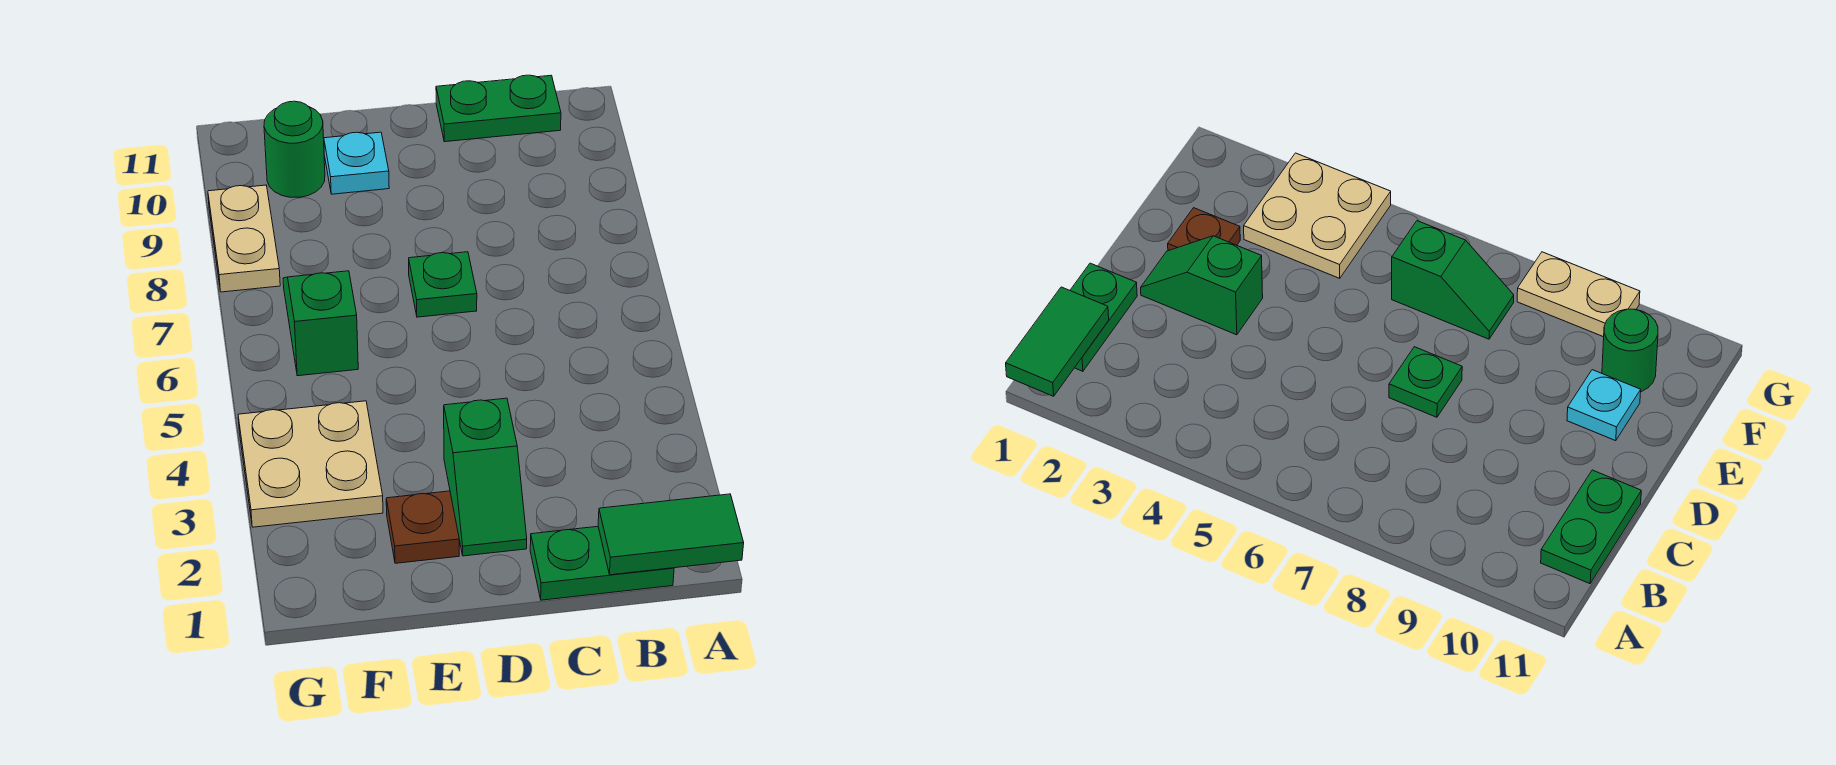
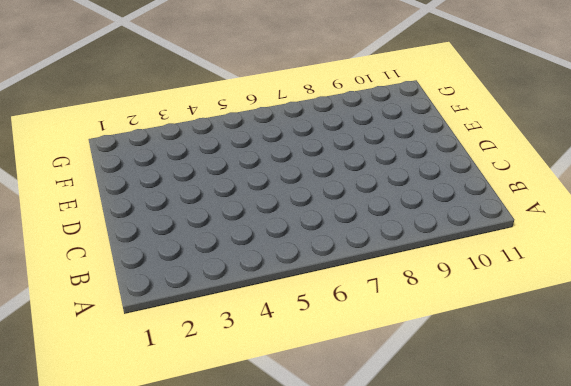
none -> green 1x2 plate [530,526,674,600]
none -> green 1x2 plate [436,75,561,142]

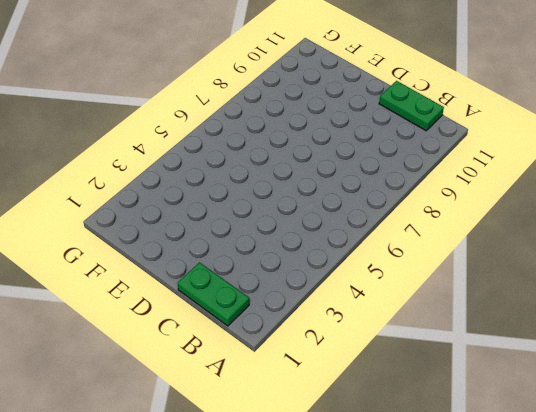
none -> green 1x2 slope [444,398,527,556]
none -> green 1x1 plate [409,252,477,317]

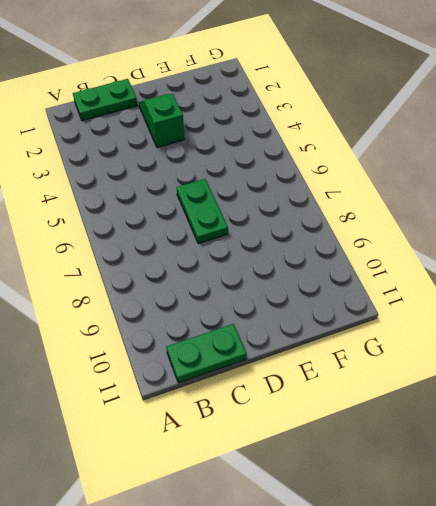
green 1x2 plate [177,179,228,244] -> green 1x1 plate [409,252,477,317]
none -> brown 1x1 plate [386,491,459,563]
none -> cyan 1x1 plate [324,132,389,194]

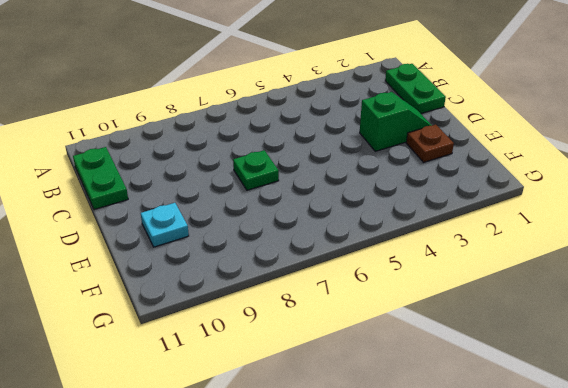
none -> tan 2x2 plate [238,401,383,527]
none -> green 1x2 slope [283,271,358,376]

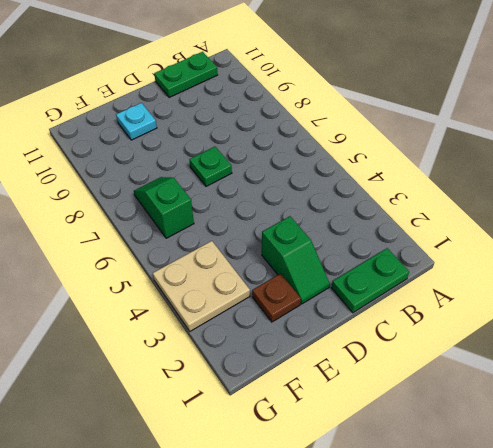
none -> green 1x1 round brick [264,101,325,197]
none -> tan 1x2 plate [208,185,280,292]

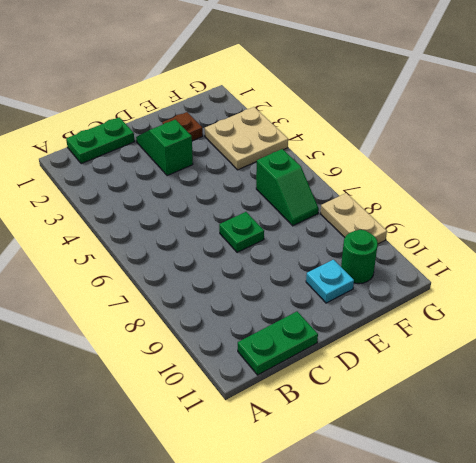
none -> green 1x2 tile [598,494,744,575]

